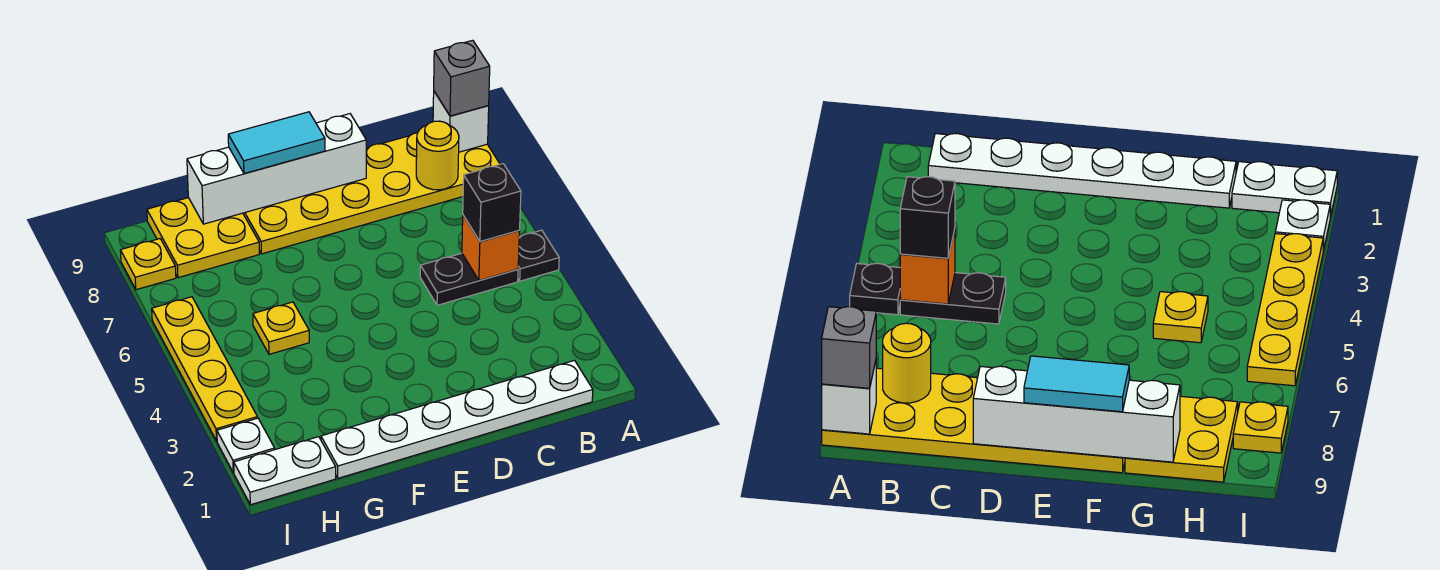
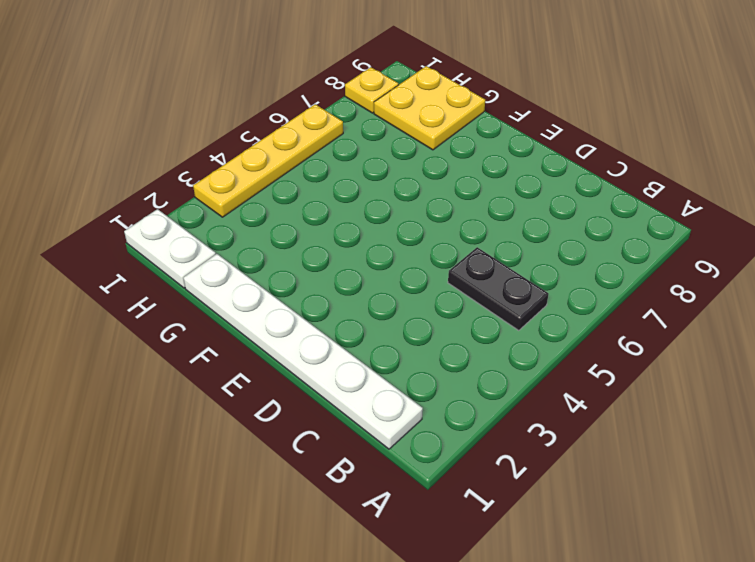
none -> black 1x1 plate [518,230,559,281]
none -> yellow 2x6 plate [243,133,500,254]
none -> yellow 1x1 plate [253,302,309,354]

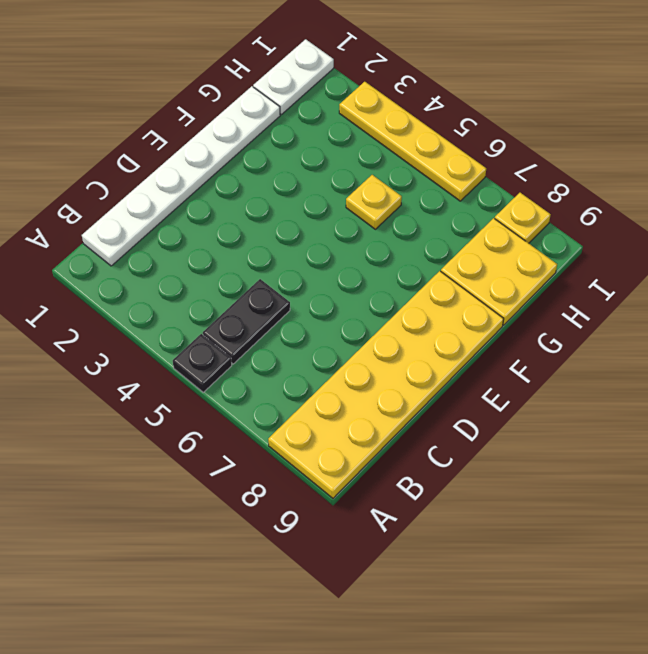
none -> white 1x1 plate [217,418,275,473]
none -> white 1x1 brick [433,92,489,152]
none -> orange 1x1 brick [462,215,520,281]

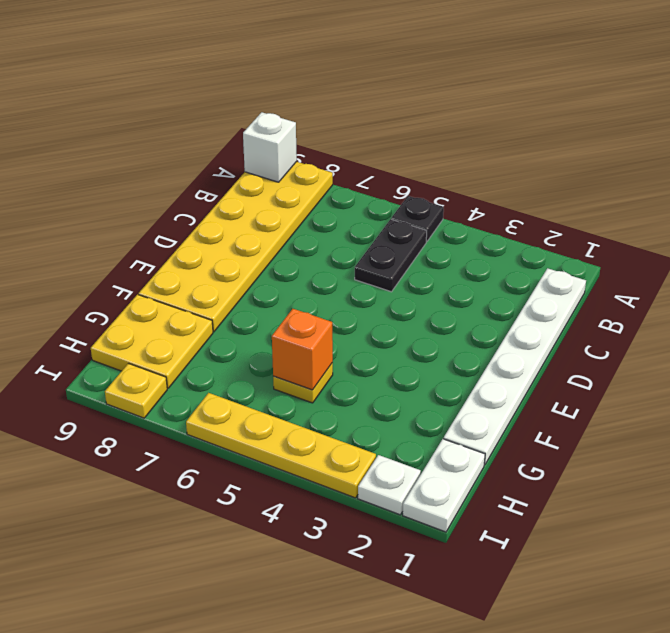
orange 1x1 brick [272,309,333,390] -> orange 1x1 brick moved to [462,215,520,281]
none -> yellow 1x1 round brick [416,121,459,190]
none -> white 1x4 brick [187,114,366,224]
none -> grey 1x1 brick [434,40,490,116]

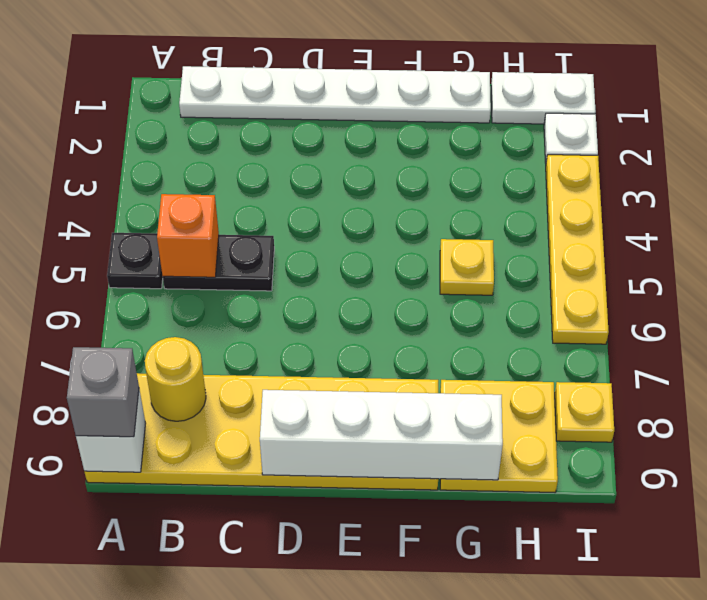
none -> black 1x1 brick [463,164,521,241]
none -> cyan 1x2 tile [228,112,325,174]

